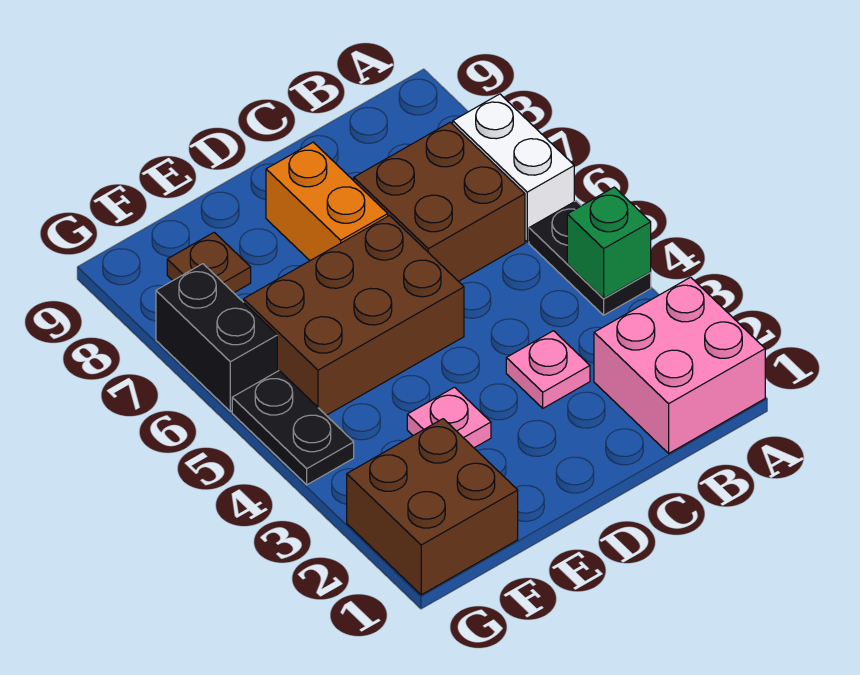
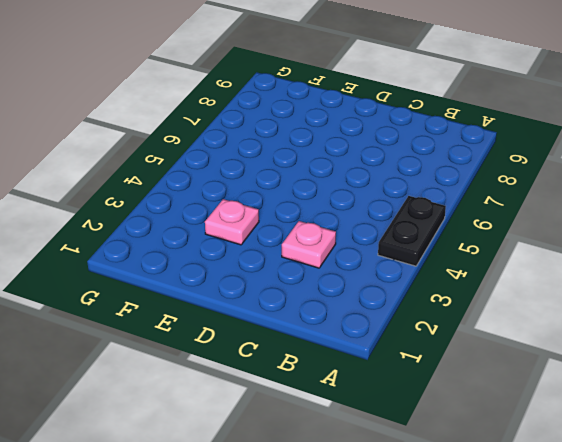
none -> pink 2x2 brick [594,277,765,453]
none -> white 1x2 brick [453,94,574,242]
none -> brown 2x2 brick [354,122,525,281]

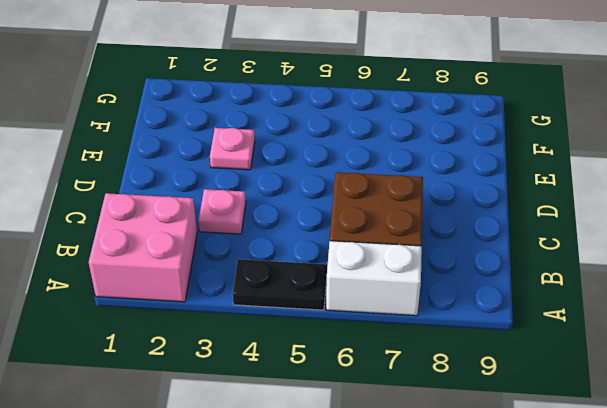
none -> brown 2x3 brick [244,216,464,415]
none -> orange 1x2 brick [266,142,388,261]
none -> brown 2x2 brick [347,419,518,595]

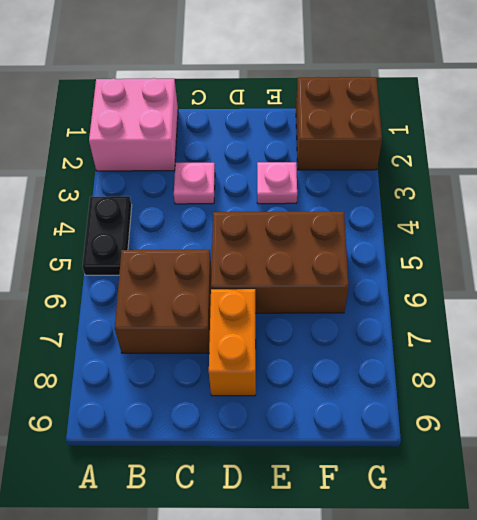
none -> white 1x2 brick [453,94,574,242]
none -> brown 1x1 plate [167,232,251,293]
none -> black 1x2 plate [232,371,354,485]

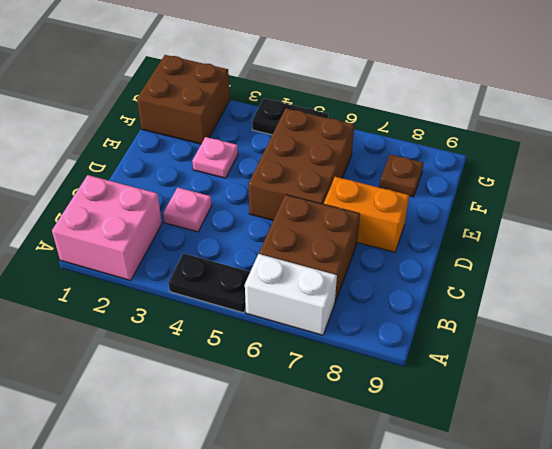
none -> black 1x2 brick [156,264,277,412]
none -> green 1x1 brick [567,187,651,299]

